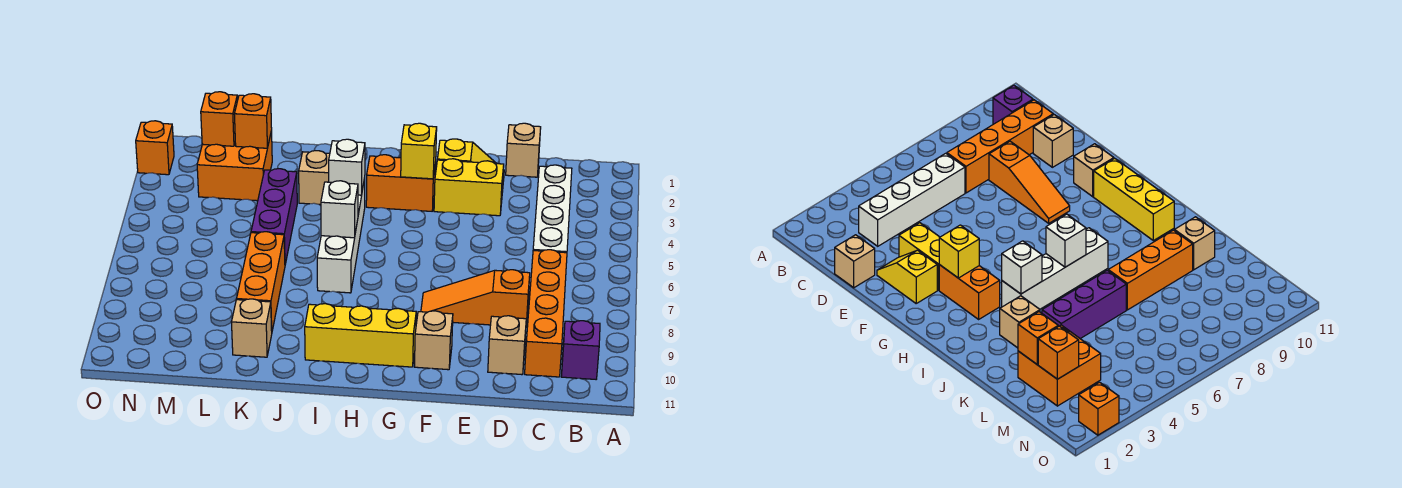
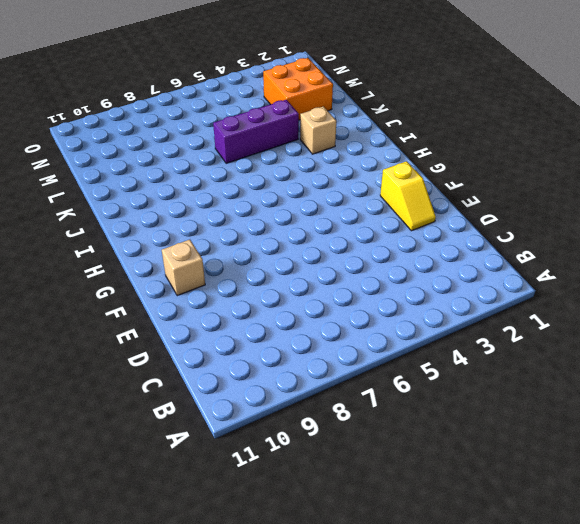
none -> purple 1x1 brick [561,321,600,379]
none -> white 1x4 brick [533,165,572,253]
none -> orange 1x4 brick [525,250,567,377]

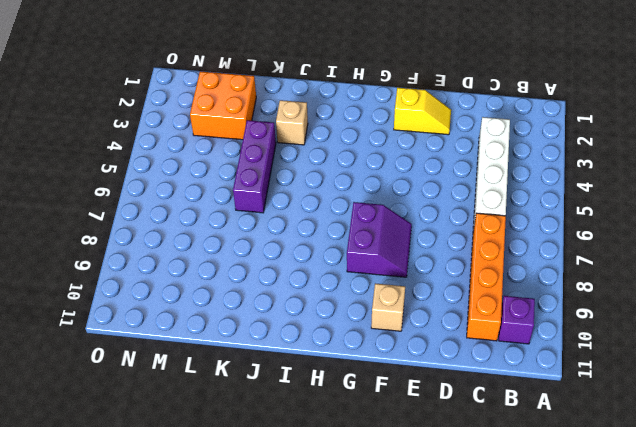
purple 2x2 slope [347,202,412,277] -> orange 1x3 slope [421,270,530,325]
none -> tan 1x1 brick [506,123,541,177]
none -> tan 1x1 brick [488,316,526,375]
none -> yellow 1x2 brick [434,159,504,216]

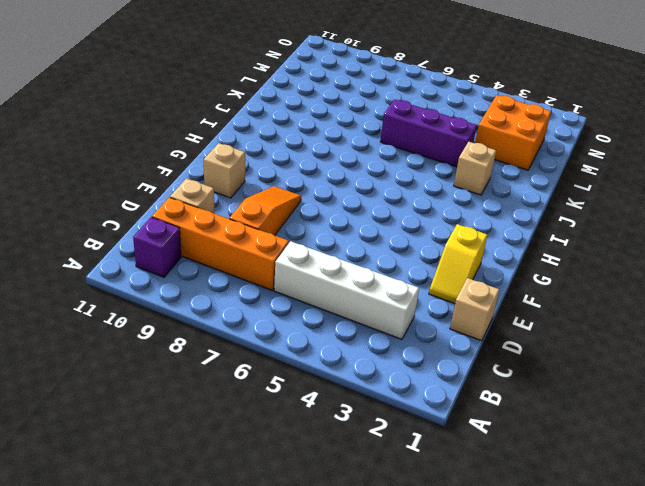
none -> yellow 1x2 brick [434,159,504,216]
none -> orange 1x2 brick [366,155,436,211]
none -> yellow 1x3 brick [305,304,416,367]

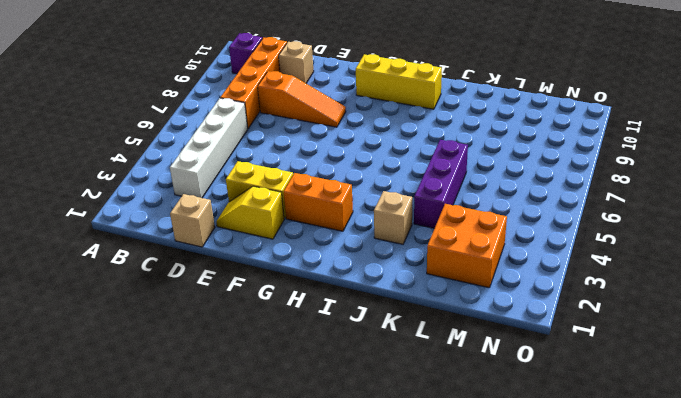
none -> tan 1x1 brick [415,311,453,370]
none -> white 1x4 brick [317,178,365,293]
none -> orange 1x3 brick [237,232,285,330]

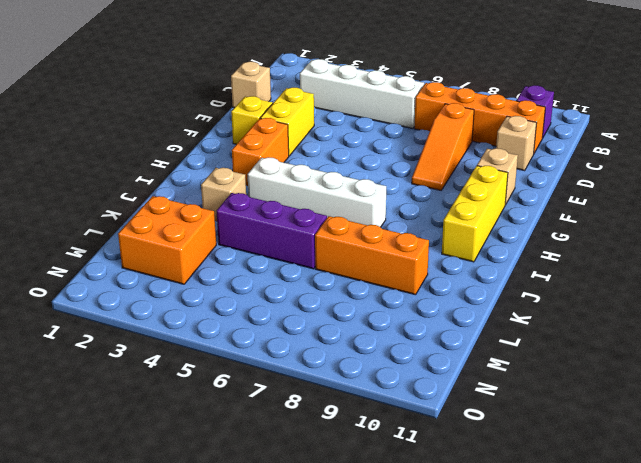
none -> tan 1x1 brick [231,299,272,357]
none -> orange 1x1 brick [136,121,174,175]
none -> yellow 1x1 brick [401,123,437,179]

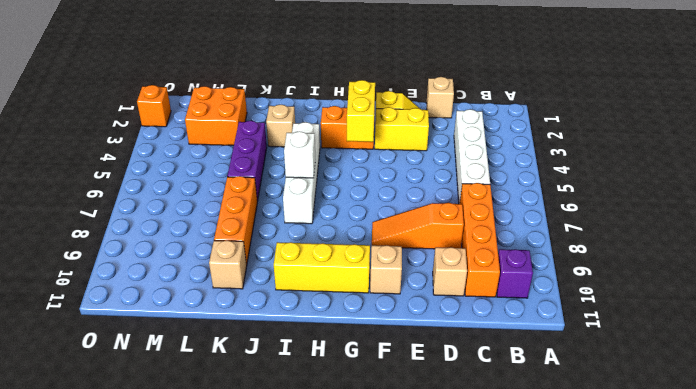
yellow 1x2 brick [347,80,375,142] -> yellow 1x1 brick [401,123,437,179]
none -> white 1x1 brick [329,139,365,195]
none -> orange 1x1 brick [234,94,272,148]
none -> orange 1x1 brick [201,92,237,146]

